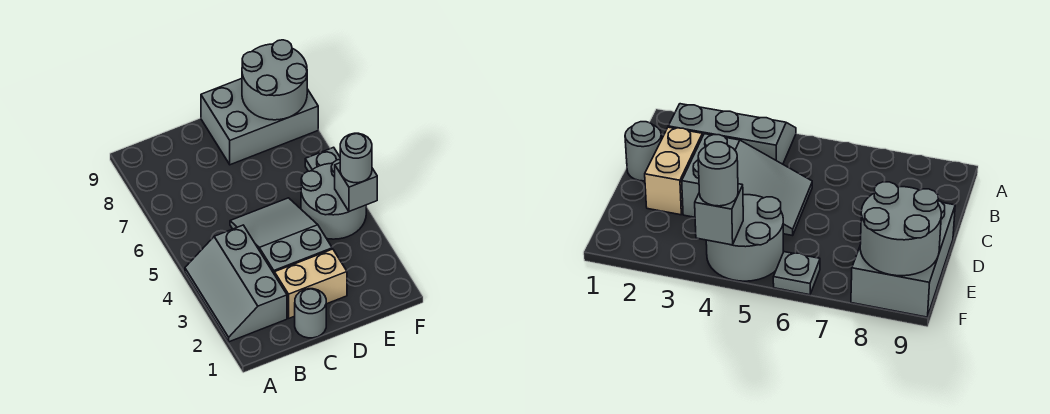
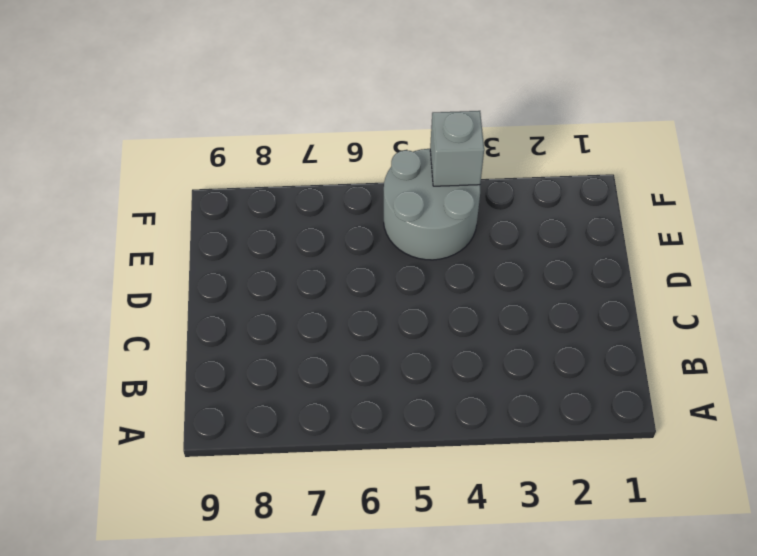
none -> grey 2x3 slope [185,225,287,342]
none -> grey 1x1 round brick [295,289,326,338]

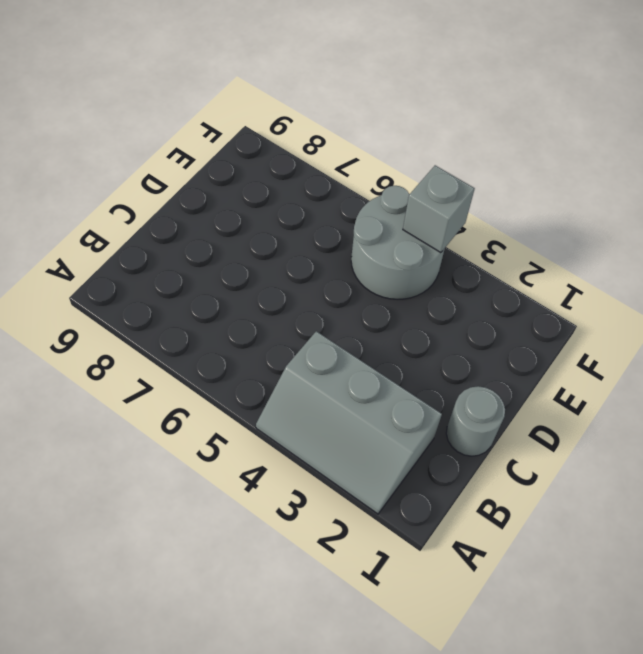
none -> tan 1x2 brick [274,249,347,318]
none -> grey 2x3 slope [230,198,332,273]

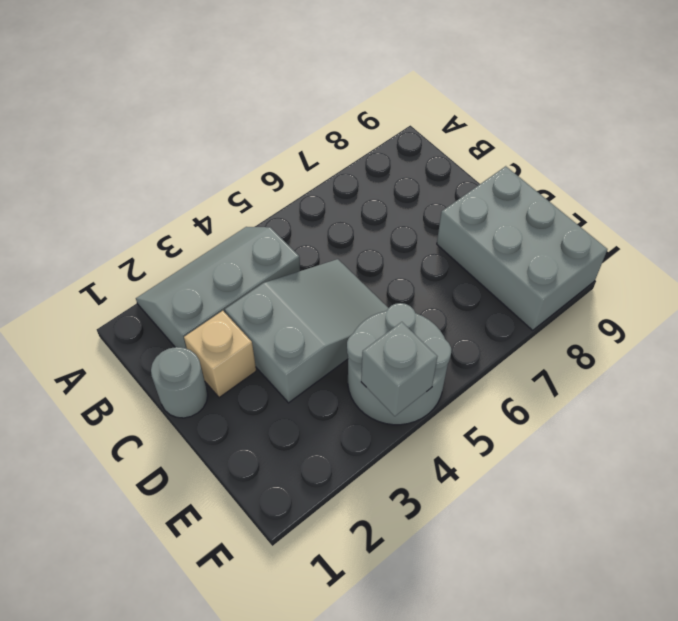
tan 1x1 brick [184,311,256,398] -> tan 1x2 brick [274,249,347,318]
none -> grey 1x1 plate [305,147,340,171]
none -> grey 2x2 round brick [242,40,307,120]

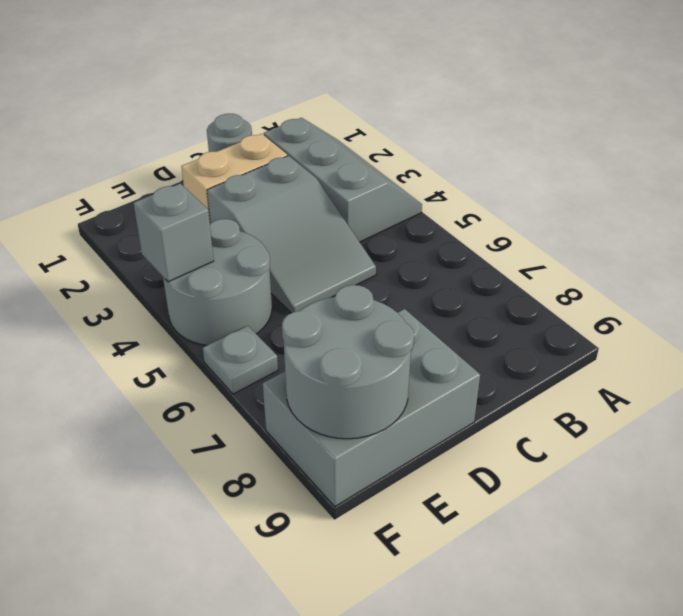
none -> grey 1x1 round brick [340,133,372,183]

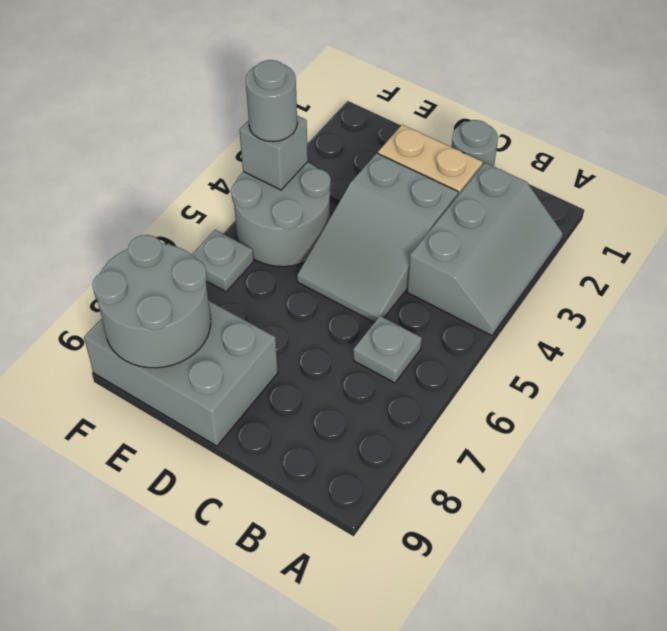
grey 1x1 plate [353,316,422,383] -> none

